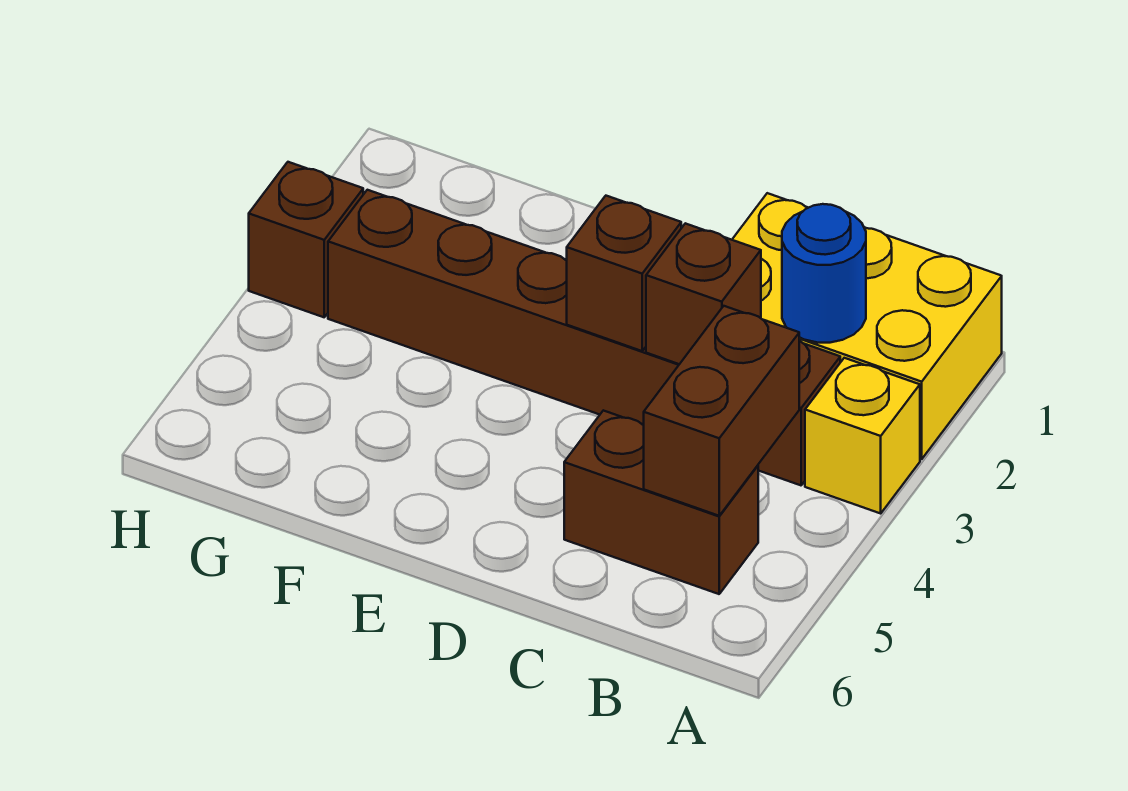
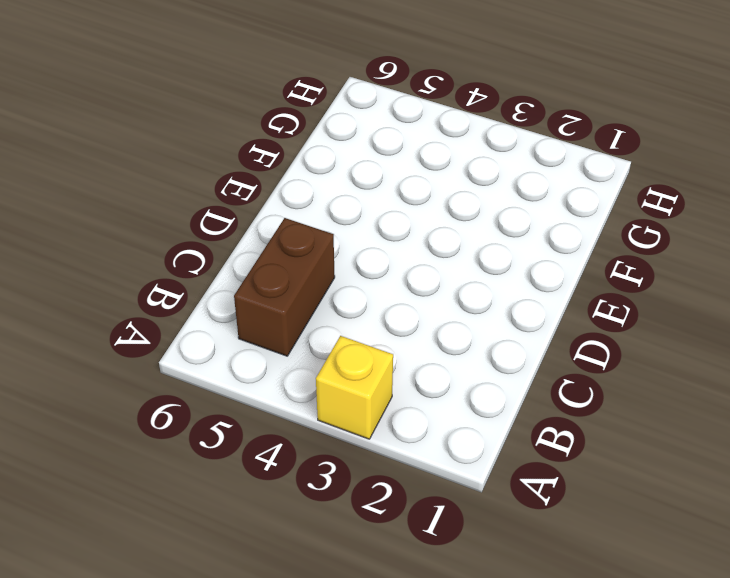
none -> yellow 2x3 brick [732,193,1002,459]
none -> brown 1x6 brick [328,190,840,485]

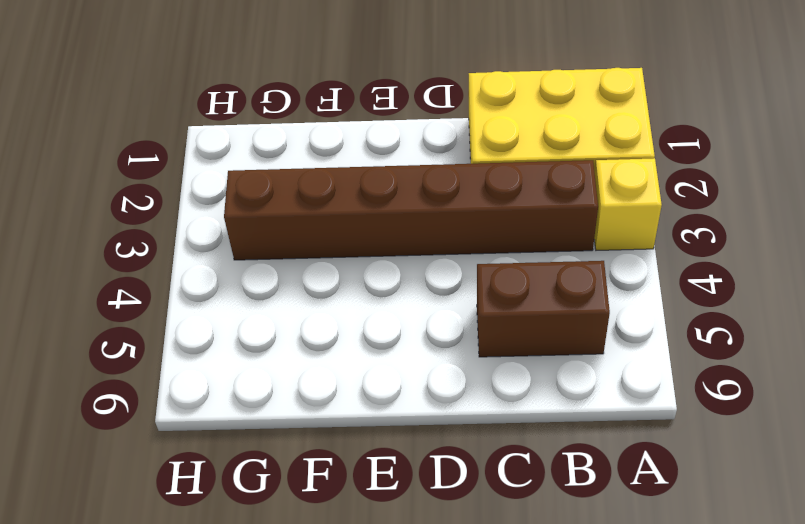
none -> brown 1x1 brick [249,162,363,317]
none -> blue 1x1 round brick [782,204,866,343]

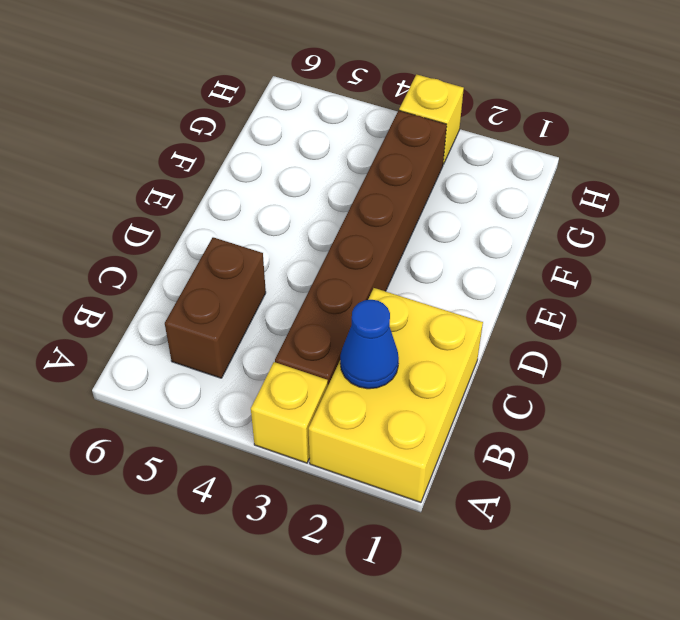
blue 1x1 cone [340,300,399,389] -> blue 1x1 round brick [782,204,866,343]
yellow 1x1 brick [399,74,464,164] -> brown 1x1 brick [249,162,363,317]
none -> brown 1x2 brick [644,306,799,516]
none -> brown 1x1 brick [646,223,761,364]

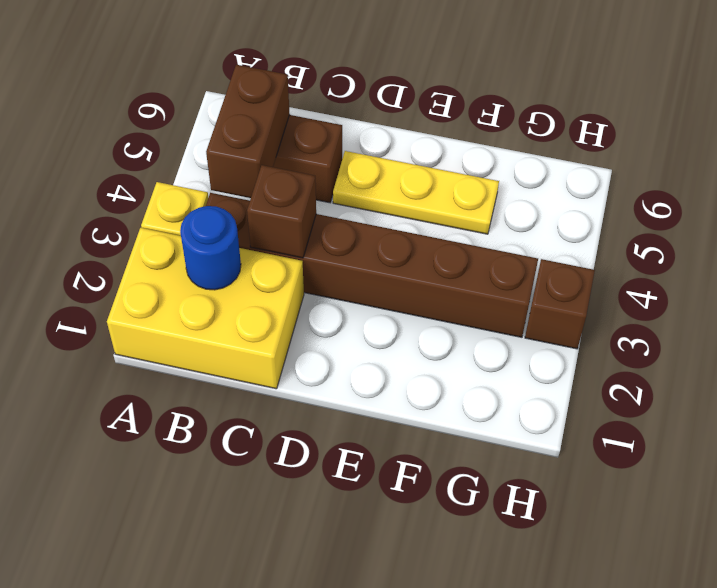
yellow 1x3 plate [333,151,499,234] -> none
none -> brown 1x1 brick [567,196,681,351]

